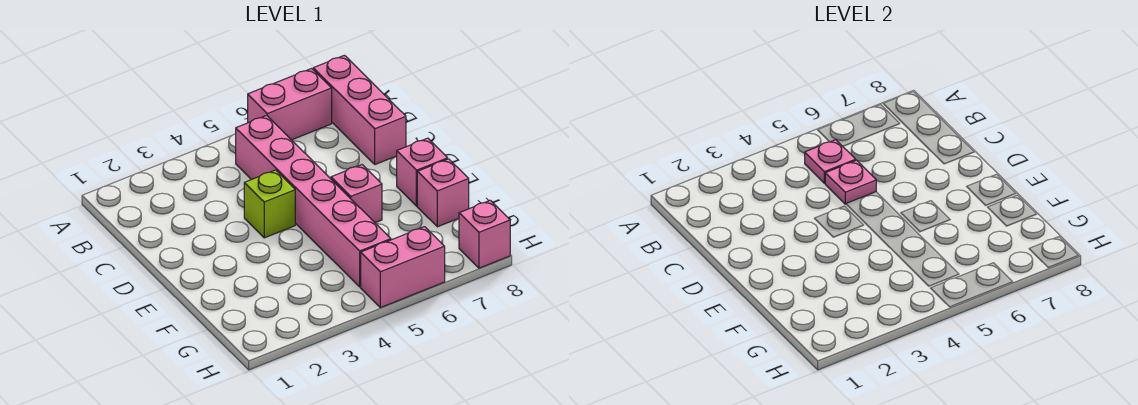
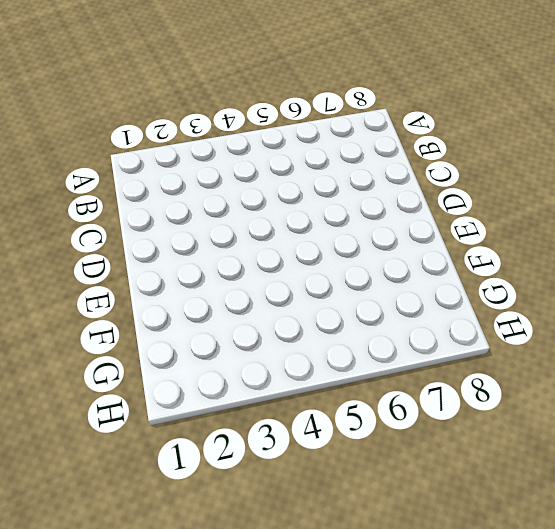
none -> pink 1x2 brick [248,69,332,140]
none -> pink 1x3 brick [313,55,406,164]

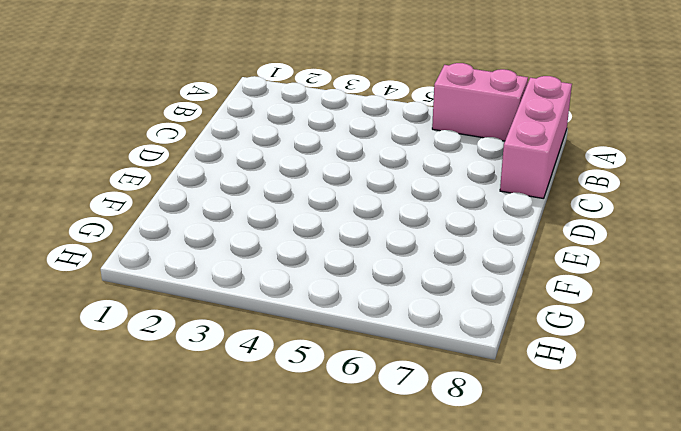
none -> pink 1x6 brick [236,115,391,287]
none -> lime 1x1 brick [244,170,295,238]

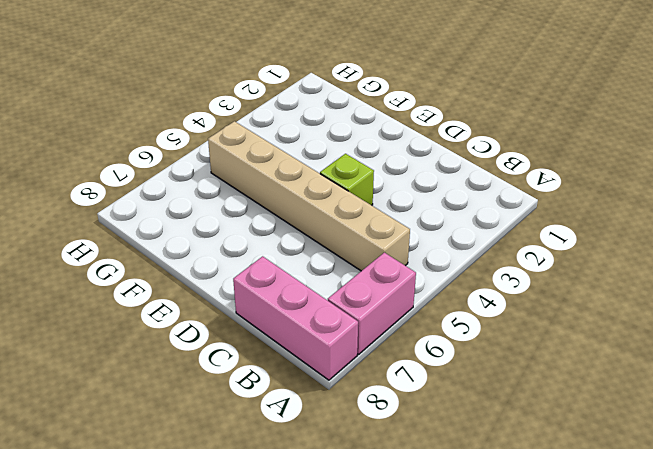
tan 1x6 brick [208,121,410,271] -> pink 1x6 brick [236,115,391,287]
none -> pink 1x1 brick [331,165,382,223]
none -> pink 1x1 brick [397,138,448,206]

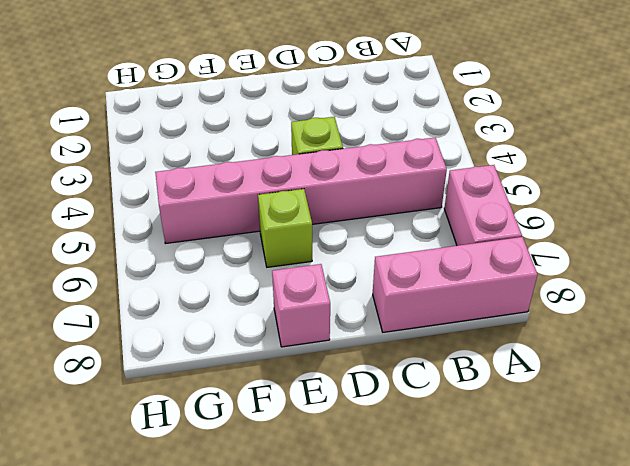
lime 1x1 brick [258,189,312,267] -> pink 1x1 brick [331,165,382,223]
none -> pink 1x1 brick [417,159,469,227]
none -> pink 1x2 brick [361,227,445,308]

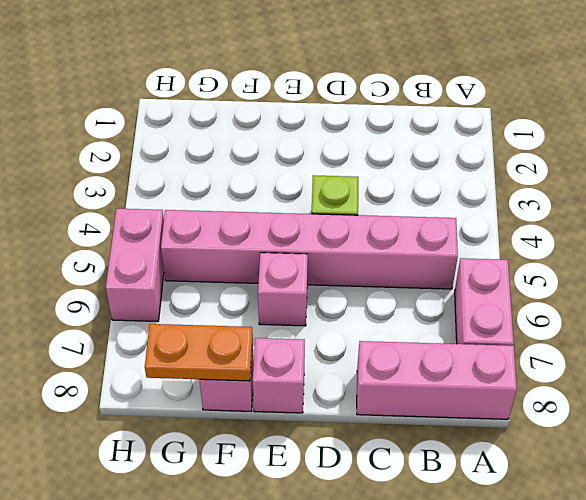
orange 1x2 plate [145,324,253,381] -> none
none -> pink 1x1 brick [459,200,510,268]
none -> pink 1x1 plate [805,140,856,183]

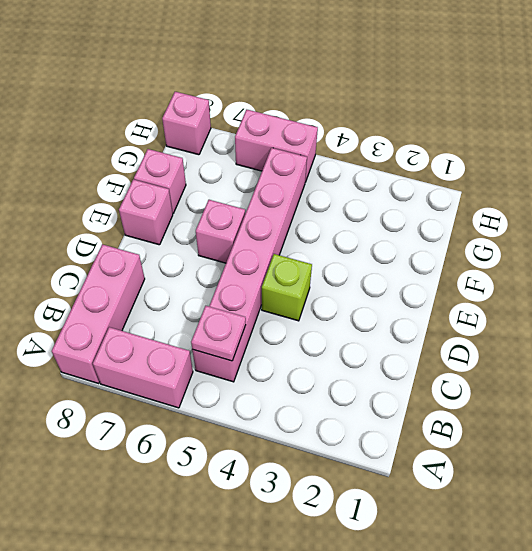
none -> pink 1x1 plate [825,160,876,204]

